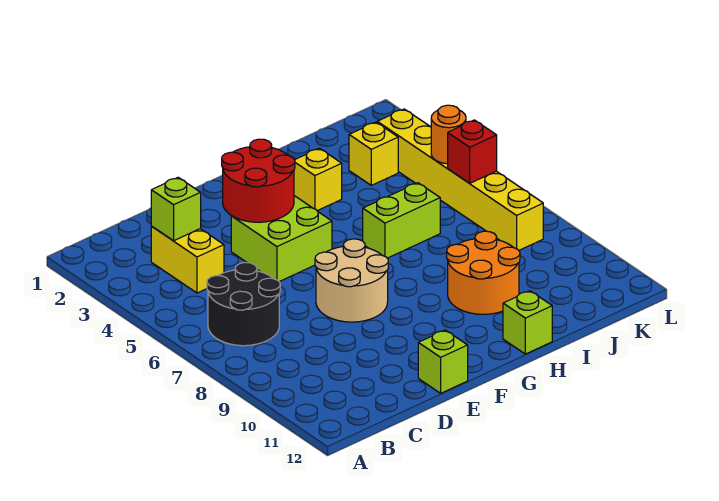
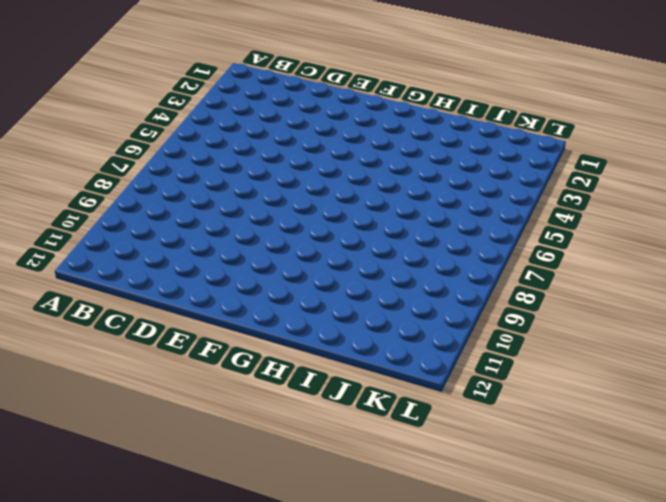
none -> black 2x2 round brick [207,262,280,346]
none -> yellow 1x2 brick [151,226,224,293]
none -> lime 2x2 brick [231,196,332,282]

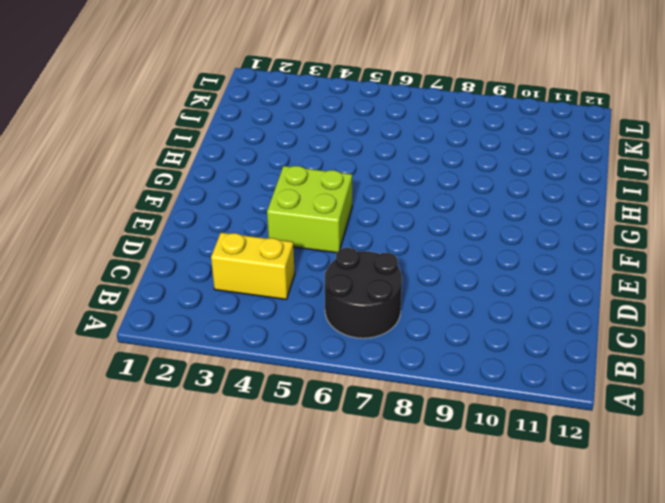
none -> tan 2x2 round brick [315,239,388,322]
none -> lime 1x1 brick [418,330,468,393]
none -> yellow 1x1 brick [294,148,342,211]

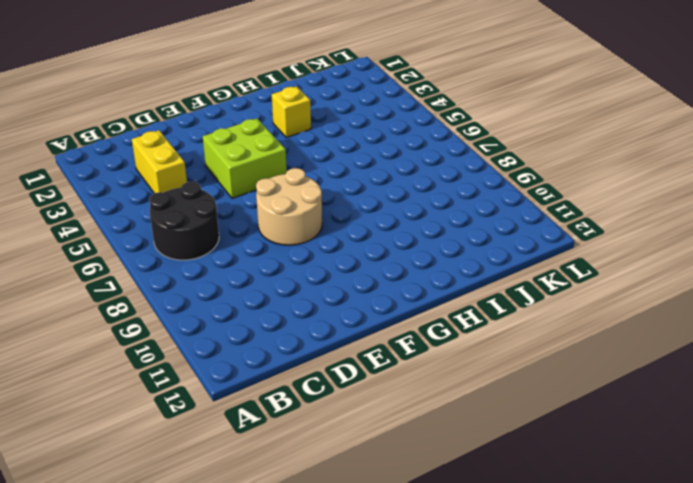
none -> lime 1x1 brick [418,330,468,393]
none -> lime 1x2 brick [363,183,440,258]
none -> orange 2x2 round brick [447,231,520,314]

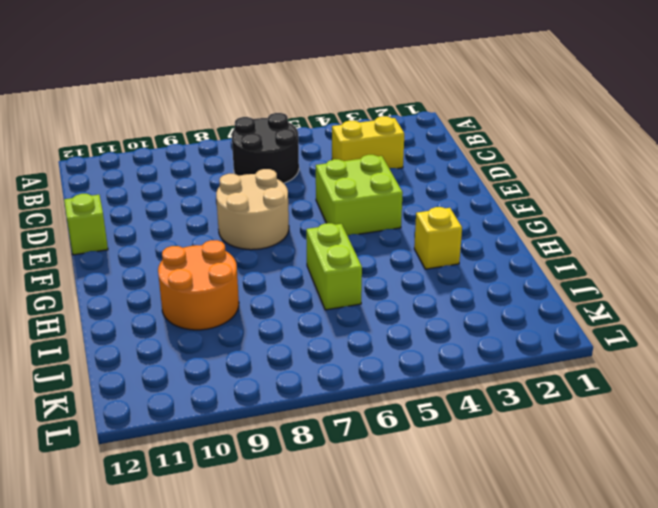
none -> lime 1x1 brick [503,291,552,354]
none -> yellow 1x1 brick [349,122,398,185]
none -> yellow 1x6 brick [377,109,543,250]

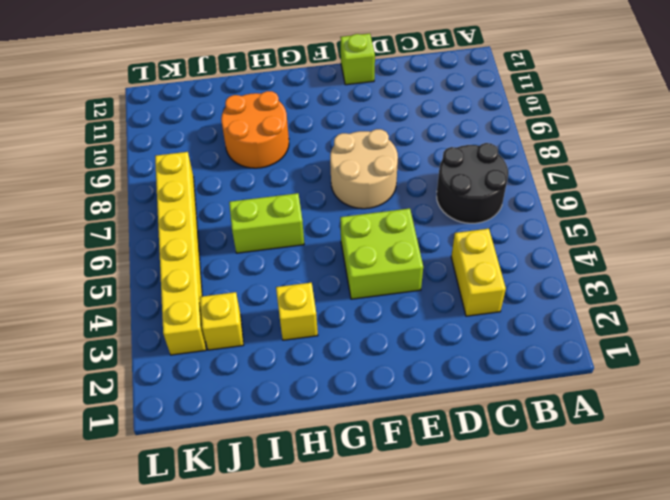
none -> lime 1x1 brick [503,291,552,354]
none -> lime 1x1 brick [151,177,201,241]
none -> red 2x2 round brick [222,139,295,222]

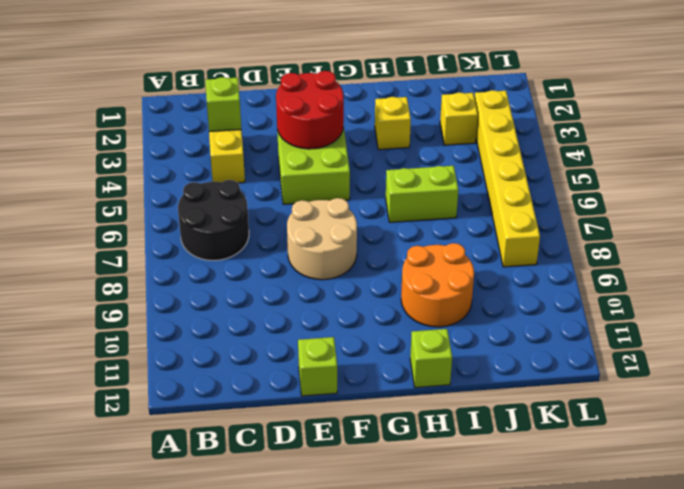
none -> orange 1x1 round brick [431,105,466,164]
none -> red 1x1 brick [448,120,497,183]

